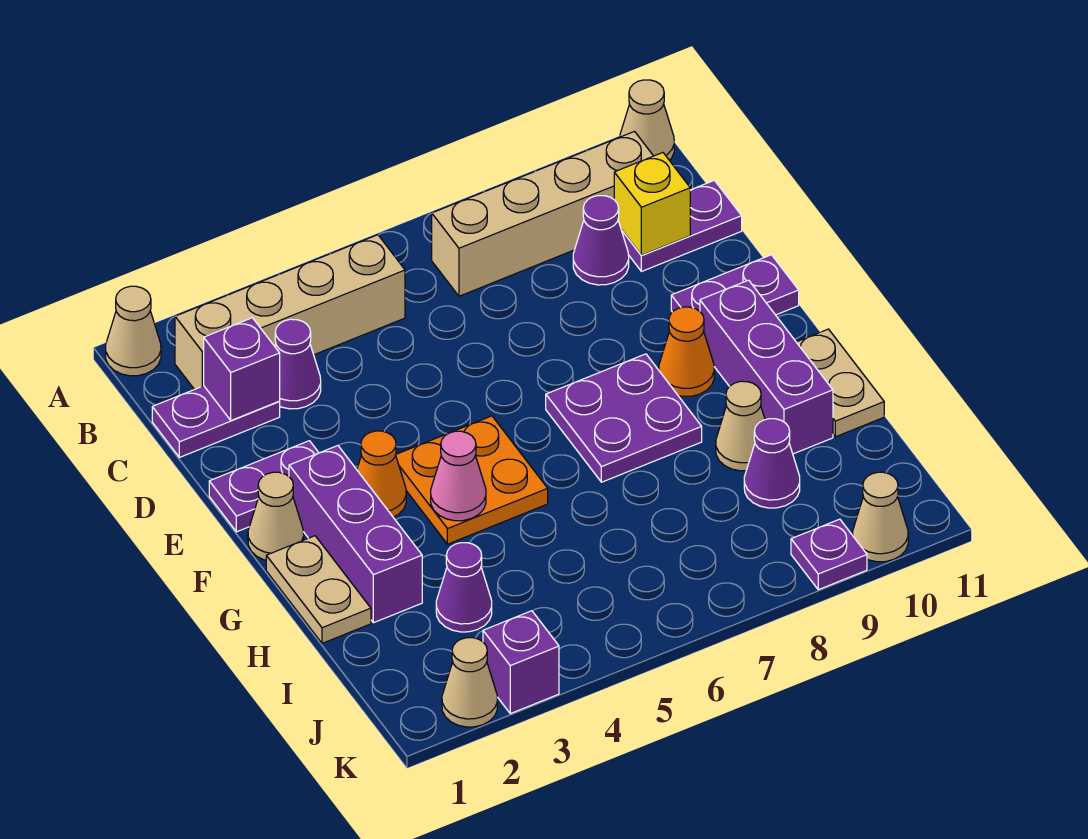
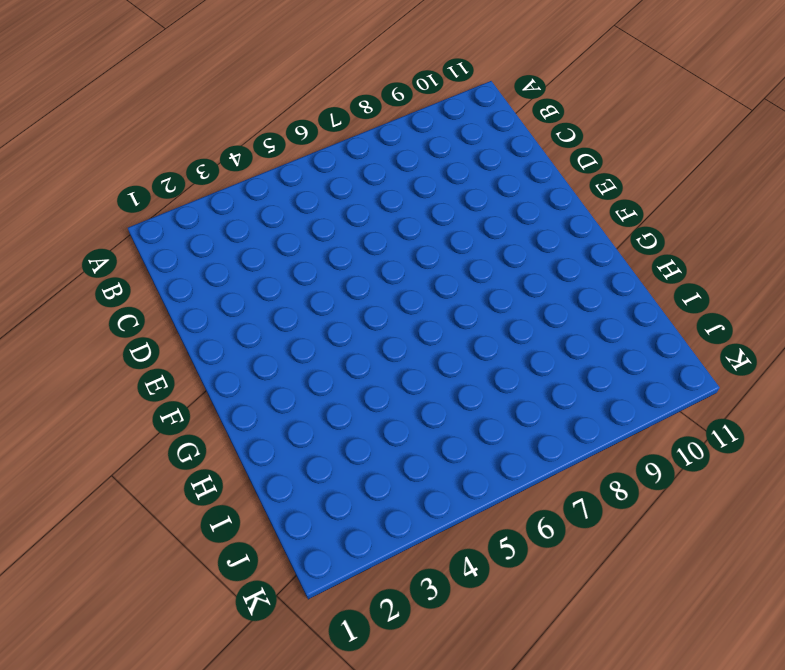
none -> tan 1x1 cone [106,286,161,376]
none -> tan 1x1 cone [619,80,674,160]
none -> tan 1x4 brick [175,235,405,390]

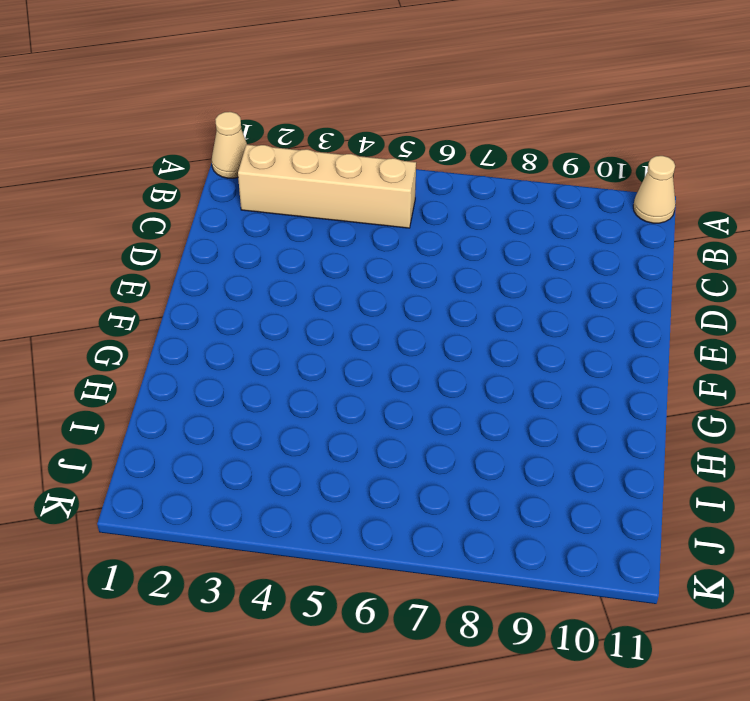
none -> tan 1x4 brick [432,132,653,296]
none -> purple 1x2 plate [152,386,280,457]
none -> purple 1x1 cone [275,319,321,409]

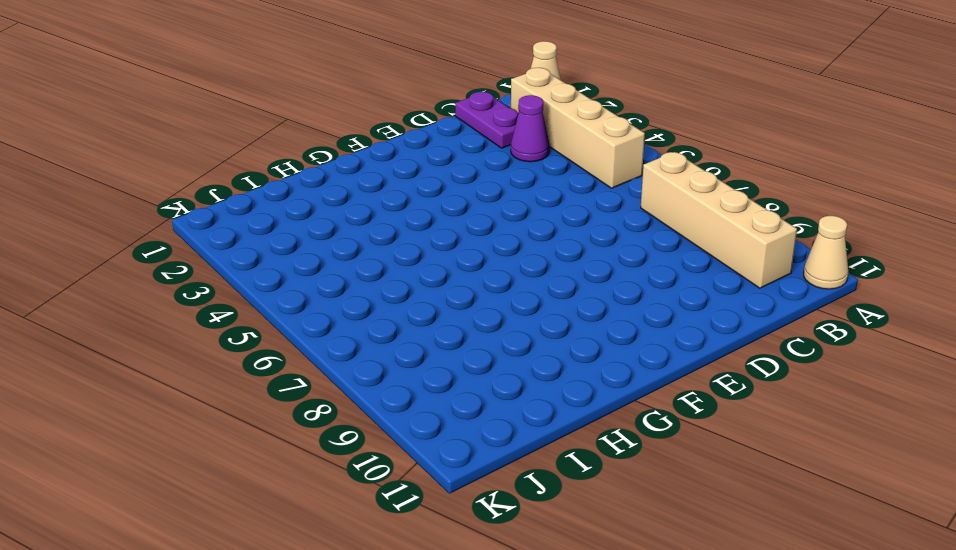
none -> purple 1x1 cone [573,196,629,285]
none -> purple 1x2 plate [621,180,742,272]
none -> purple 1x2 plate [209,441,319,532]

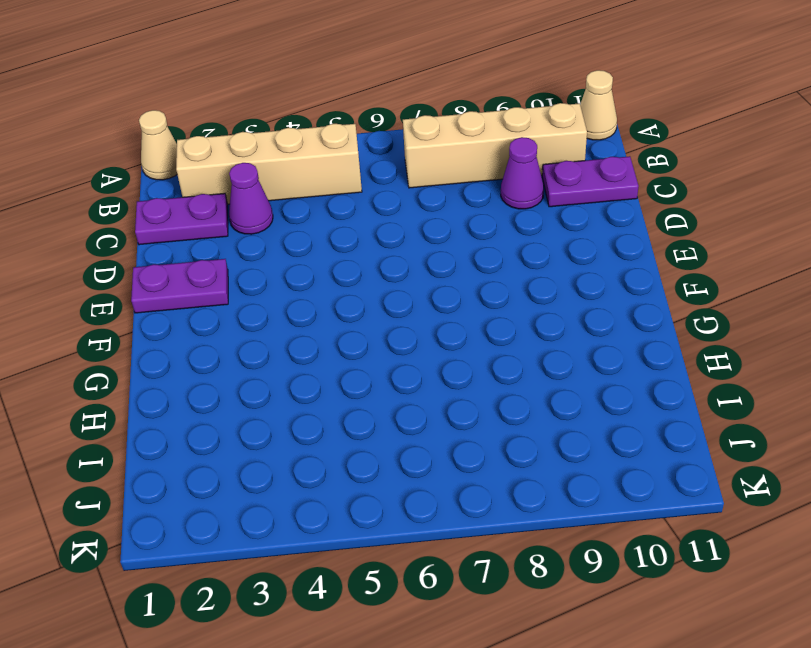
none -> purple 1x2 plate [671,255,799,315]
none -> tan 1x1 cone [248,472,304,560]
none -> purple 1x3 brick [289,446,422,623]

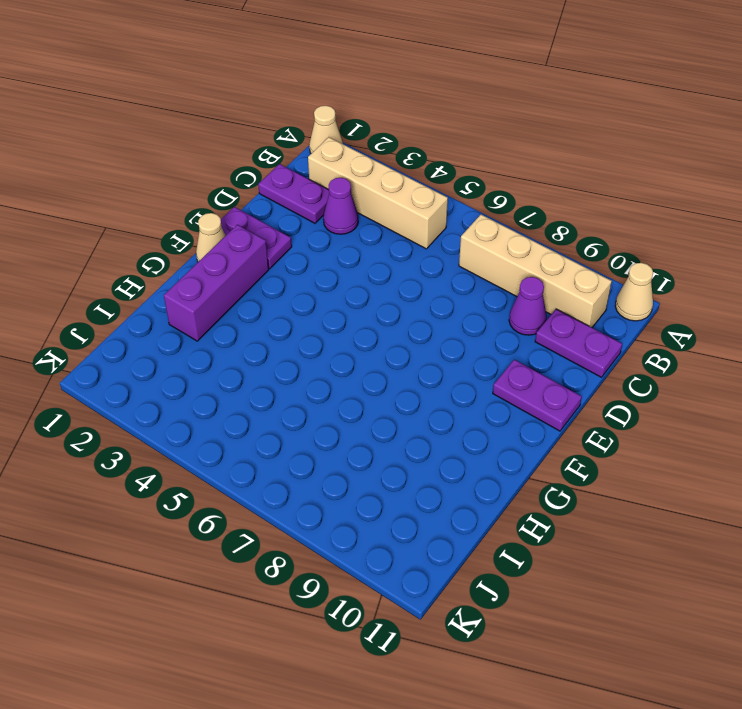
none -> orange 1x1 cone [357,431,406,517]
none -> orange 2x2 plate [396,416,548,544]
none -> purple 2x2 plate [546,354,702,482]

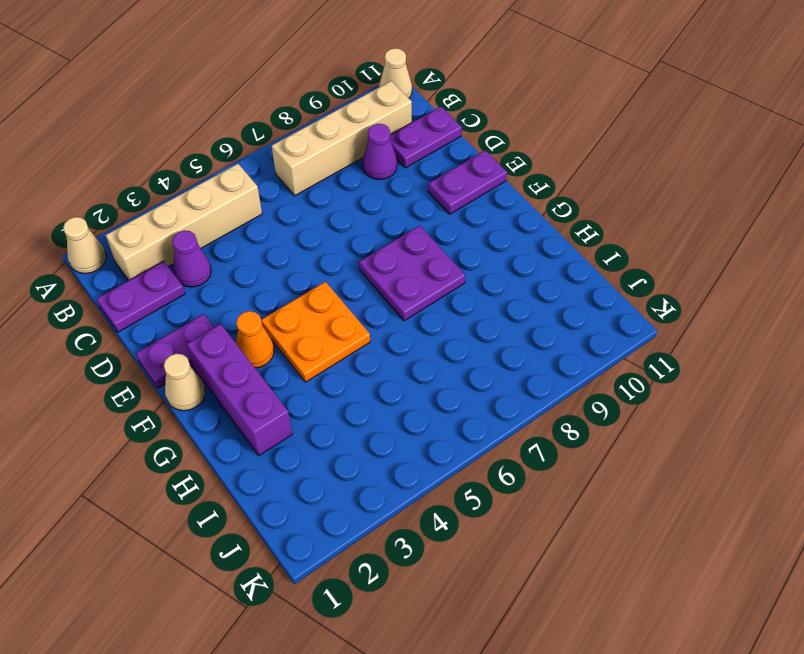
none -> orange 1x1 cone [659,307,714,396]
none -> purple 1x3 brick [700,280,833,454]
none -> tan 1x2 plate [266,536,371,643]

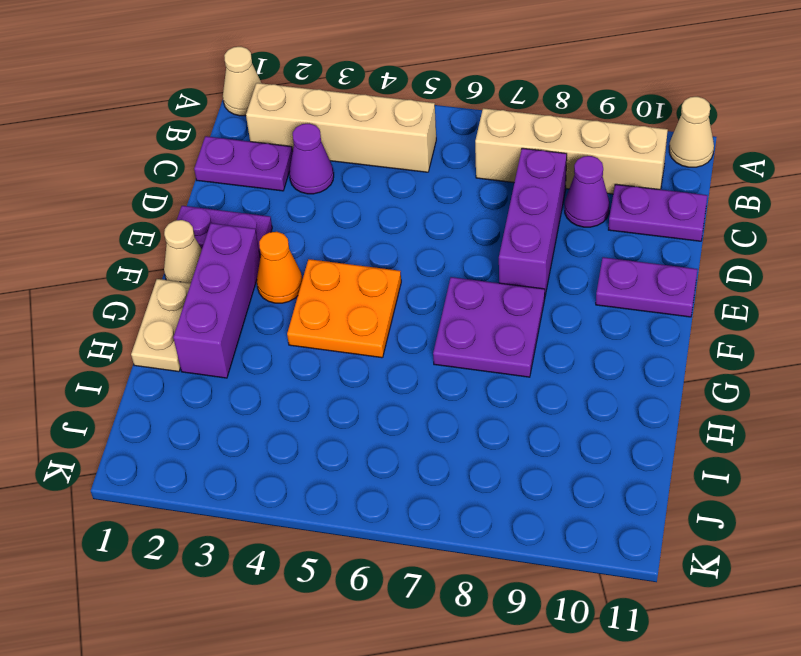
purple 1x3 brick [499,148,567,295] -> purple 1x3 brick moved to [700,280,833,454]
none -> orange 1x1 cone [659,307,714,396]
none -> tan 1x2 plate [797,329,884,437]
none -> tan 1x1 cone [716,381,765,471]

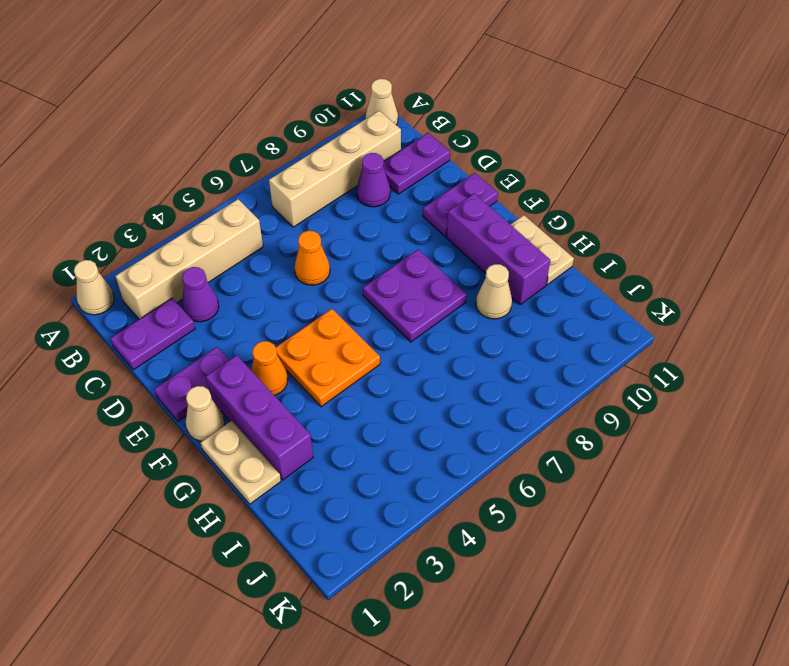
orange 1x1 cone [295,231,330,285] -> orange 1x1 cone moved to [659,307,714,396]
none -> purple 1x1 cone [436,543,492,632]
none -> purple 1x1 cone [744,419,800,508]
none -> tan 1x1 cone [442,638,497,727]

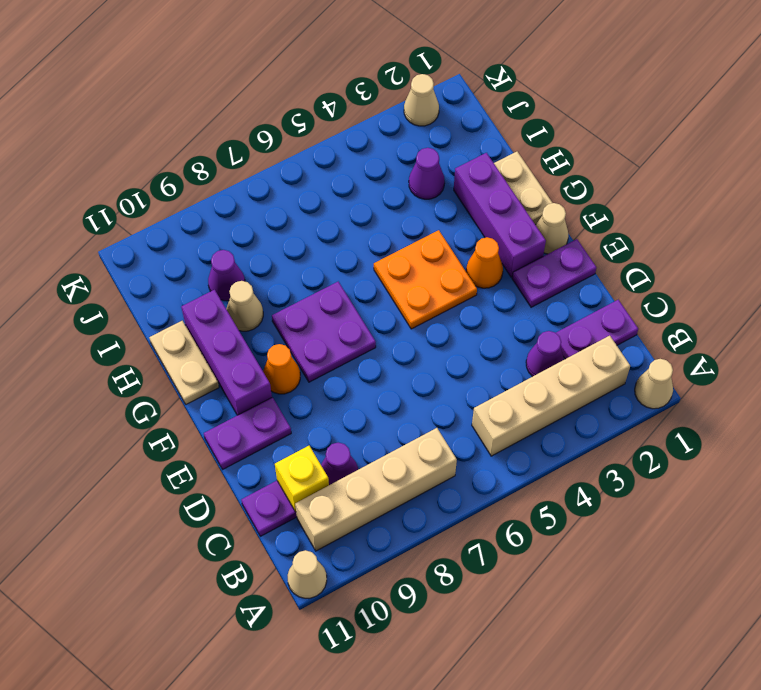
none -> purple 1x1 brick [483,611,559,714]
none -> purple 1x1 plate [791,519,867,590]
none -> tan 1x1 cone [853,472,908,562]

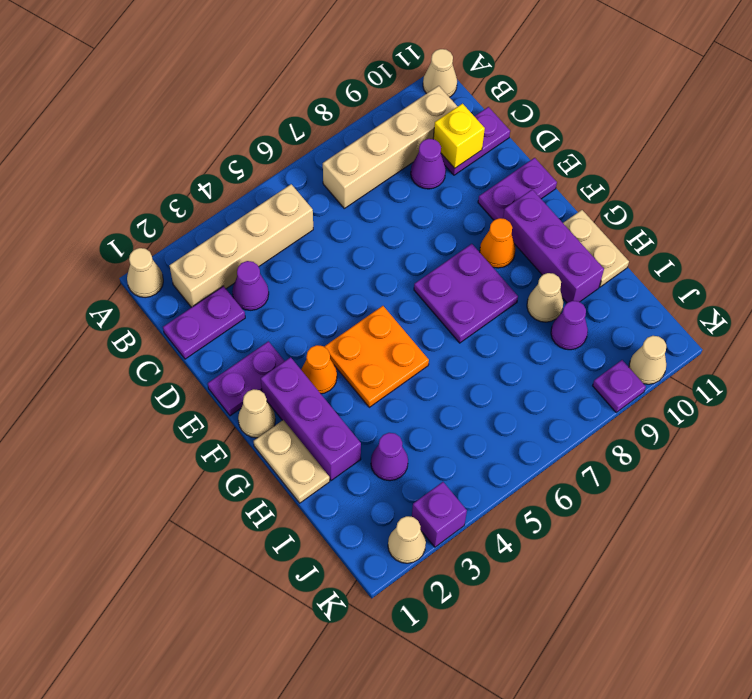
none -> purple 1x1 brick [204,318,280,420]
none -> pink 1x1 cone [431,431,486,521]

